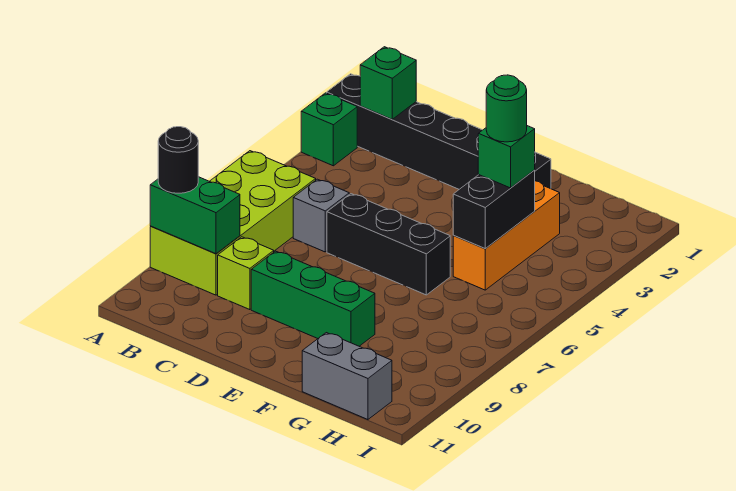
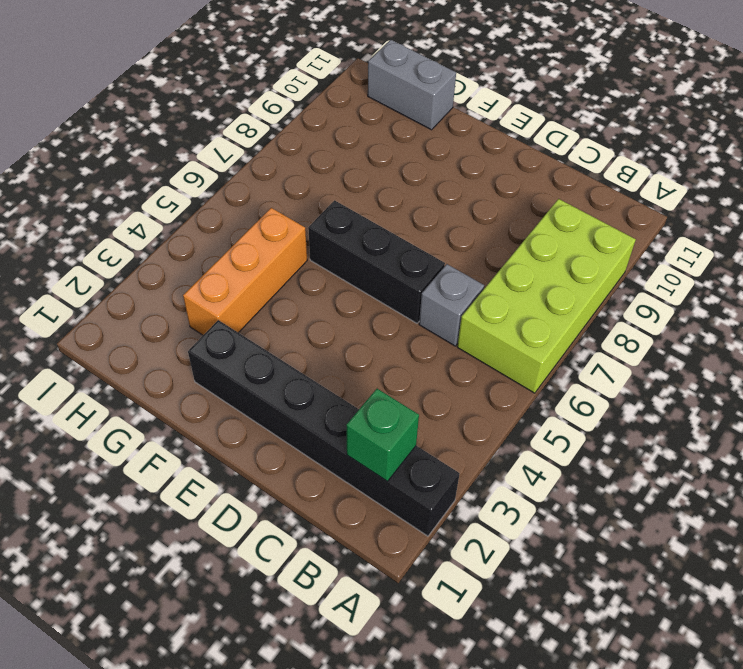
none -> green 1x1 brick [301,93,357,166]
none -> lime 1x1 brick [218,237,274,310]
none -> green 1x3 brick [251,251,375,346]

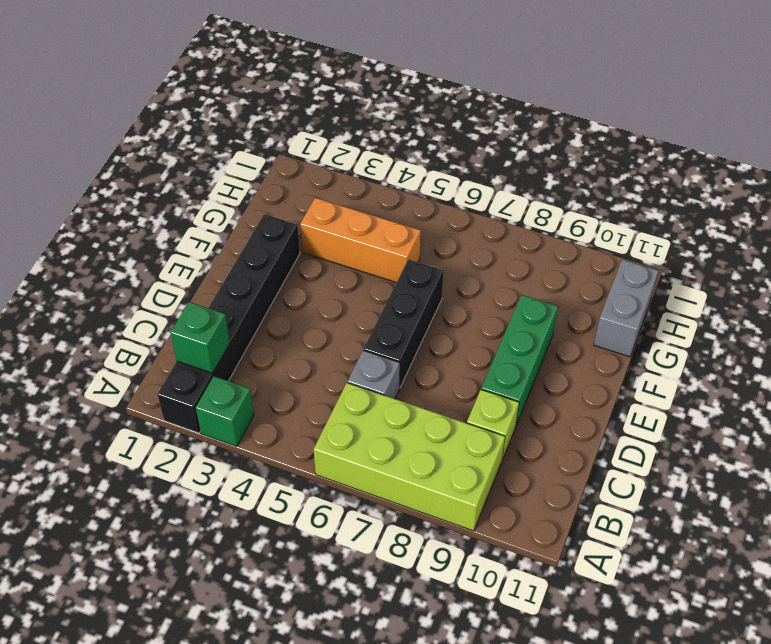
none -> green 1x2 brick [150,177,240,254]
none -> black 1x2 brick [453,171,535,248]
none -> black 1x1 round brick [158,127,198,193]

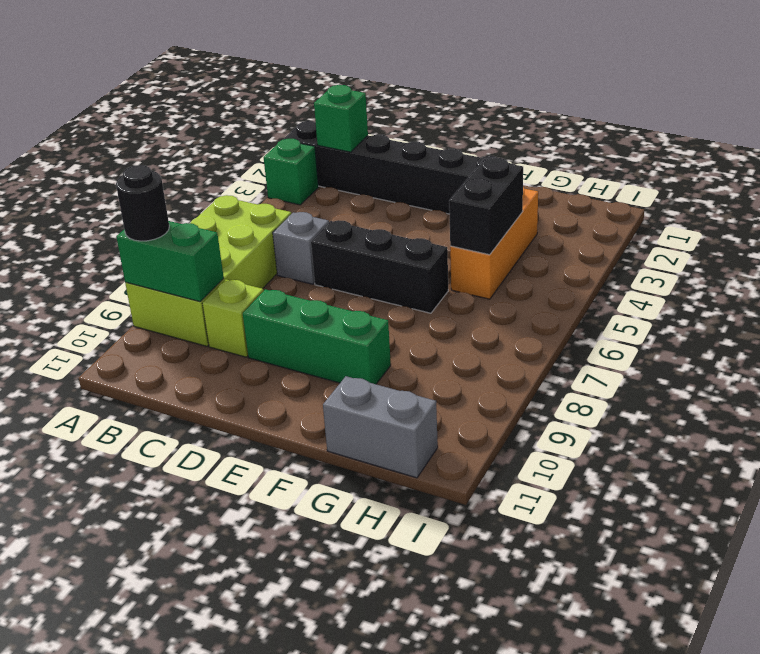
none -> green 1x1 brick [478,126,535,188]
none -> green 1x1 round brick [486,75,527,142]

